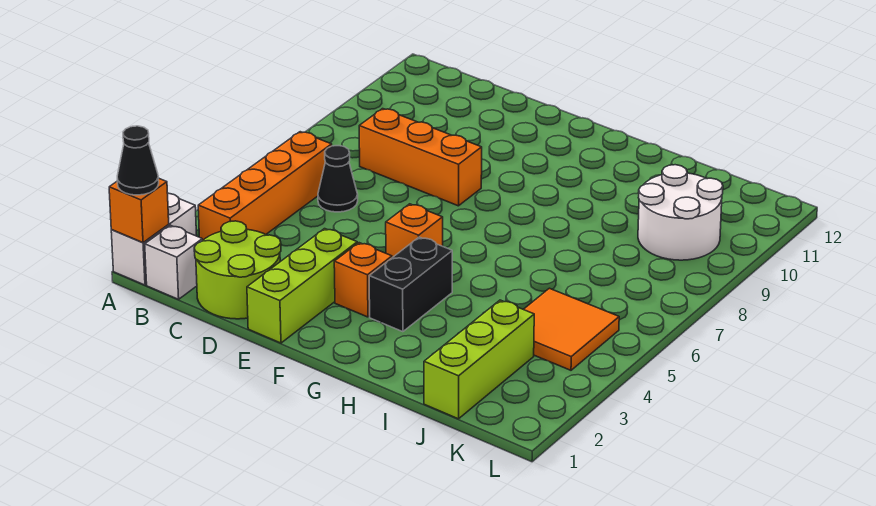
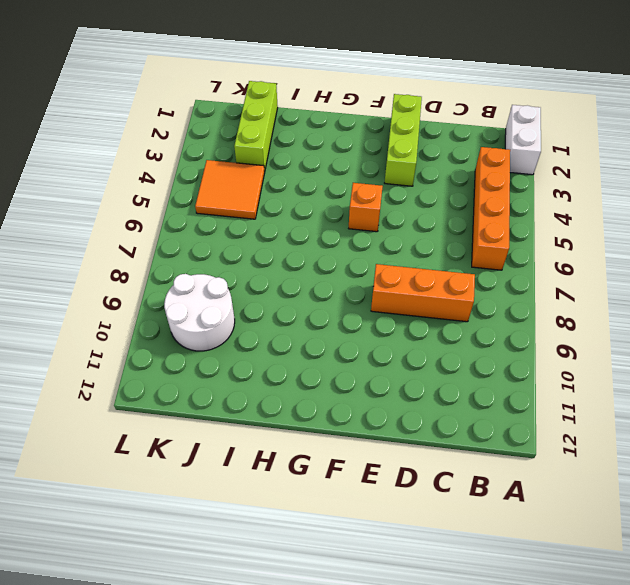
none -> white 1x1 brick [145,225,203,299]
none -> lime 2x2 round brick [194,221,281,319]
none -> black 1x1 cone [318,146,358,212]

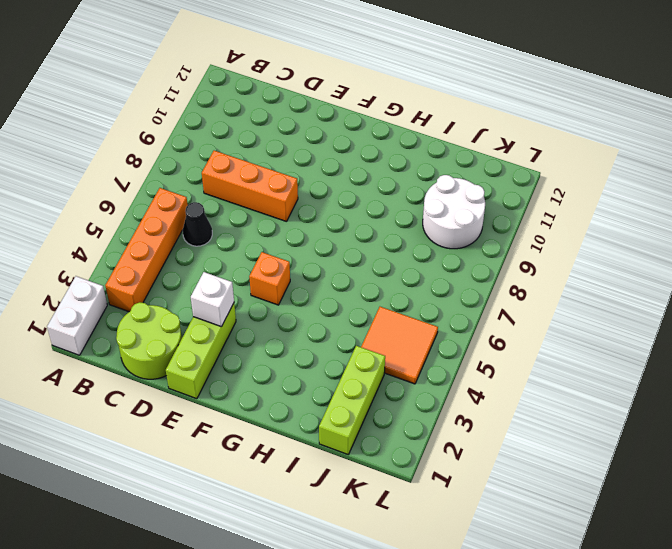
white 1x1 brick [191,272,234,327] -> white 1x1 brick moved to [145,225,203,299]
none -> orange 1x1 brick [334,243,392,317]
none -> black 1x2 brick [369,237,452,332]
none -> orange 1x1 brick [109,178,169,242]

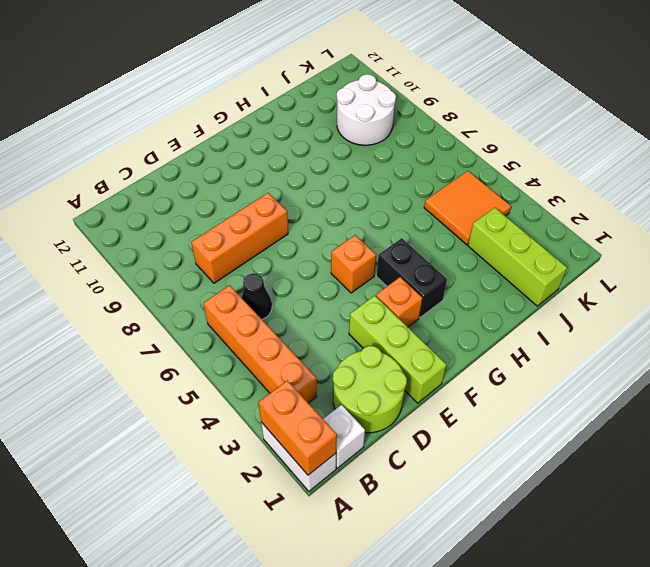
orange 1x2 brick [258,380,337,475] -> orange 1x1 brick [109,178,169,242]
none -> black 1x1 cone [117,126,159,195]

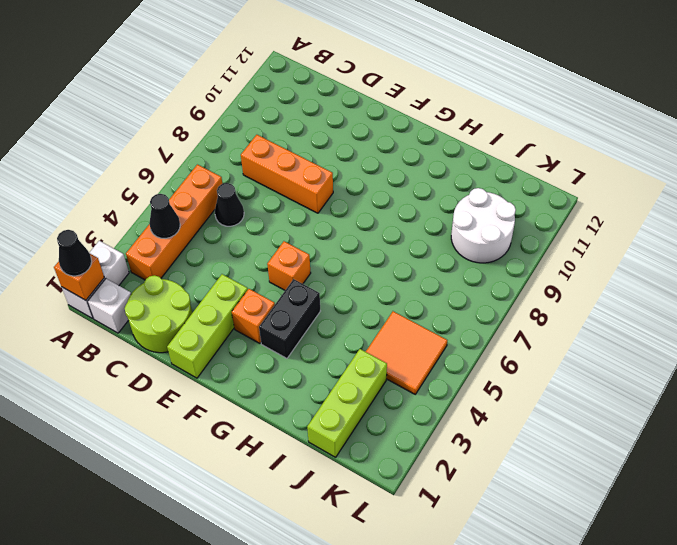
black 1x1 cone [149,194,180,239] -> none

